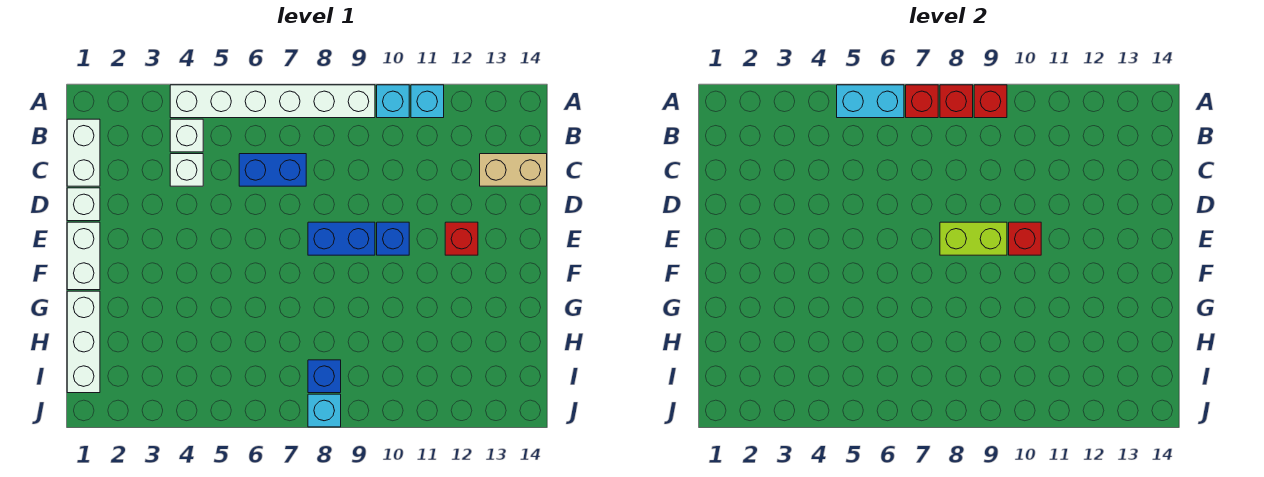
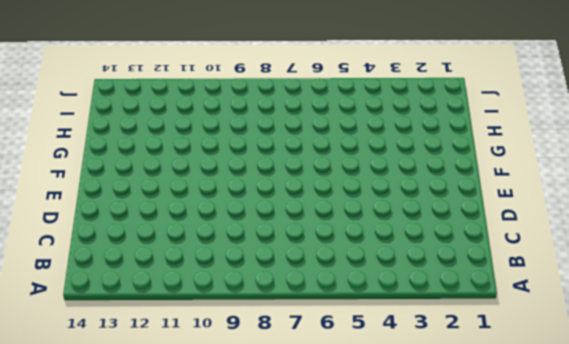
none -> white 1x6 brick [170,85,375,118]
none -> cyan 1x1 brick [377,85,409,118]
none -> cyan 1x1 brick [411,85,444,118]

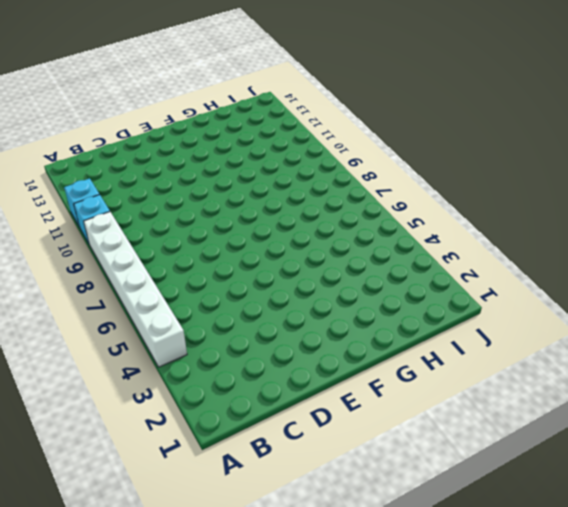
none -> white 1x2 brick [67,119,100,186]
none -> white 1x1 brick [170,119,203,152]
none -> white 1x1 brick [170,154,203,186]

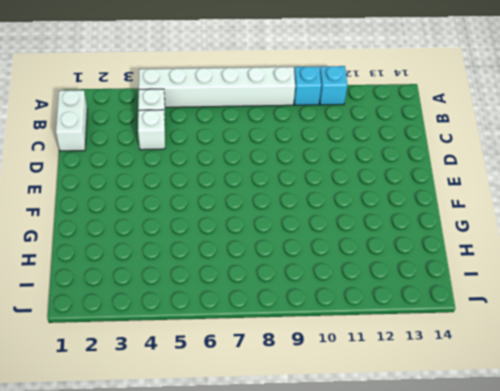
none -> blue 1x2 brick [239,154,306,186]
none -> tan 1x2 brick [480,154,547,186]
none -> white 1x1 brick [67,188,100,221]

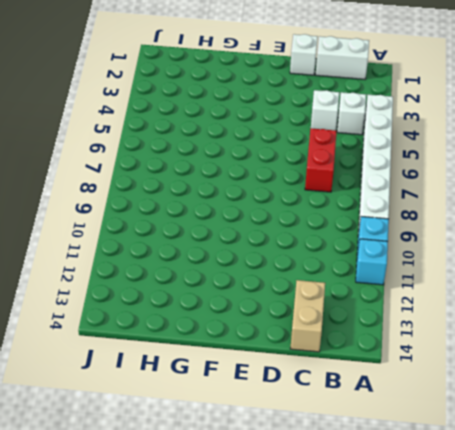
red 1x2 brick [305,128,337,192] -> blue 1x2 brick [239,154,306,186]
none -> white 1x2 brick [67,222,100,290]
none -> blue 1x2 brick [308,222,375,255]
none -> blue 1x1 brick [377,222,409,255]

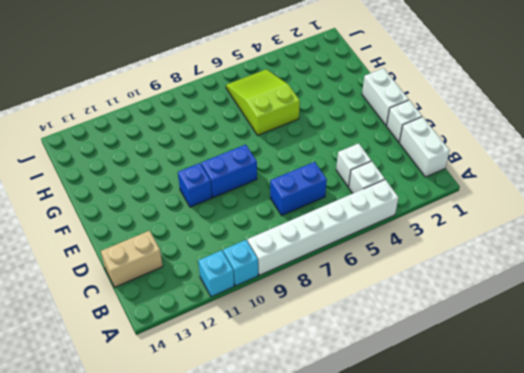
lime 2x3 slope [226,69,300,135] -> none
none -> red 1x1 brick [445,222,478,255]
none -> white 1x3 brick [67,291,100,393]
none -> blue 1x1 brick [308,360,341,393]

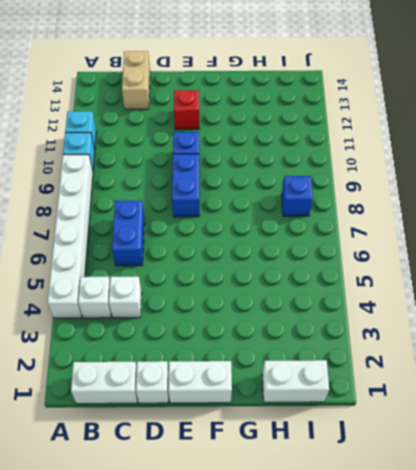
white 1x2 brick [262,360,329,402] -> white 1x3 brick [67,291,100,393]
none -> cyan 1x1 brick [308,394,341,427]
none -> cyan 1x2 brick [837,85,904,118]
none -> red 1x1 brick [906,85,938,118]

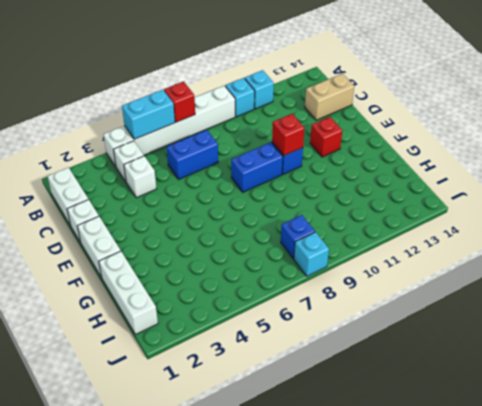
none -> red 1x1 brick [940,85,973,118]
none -> red 1x1 brick [974,85,1007,118]
none -> lime 1x2 brick [940,222,1007,255]

